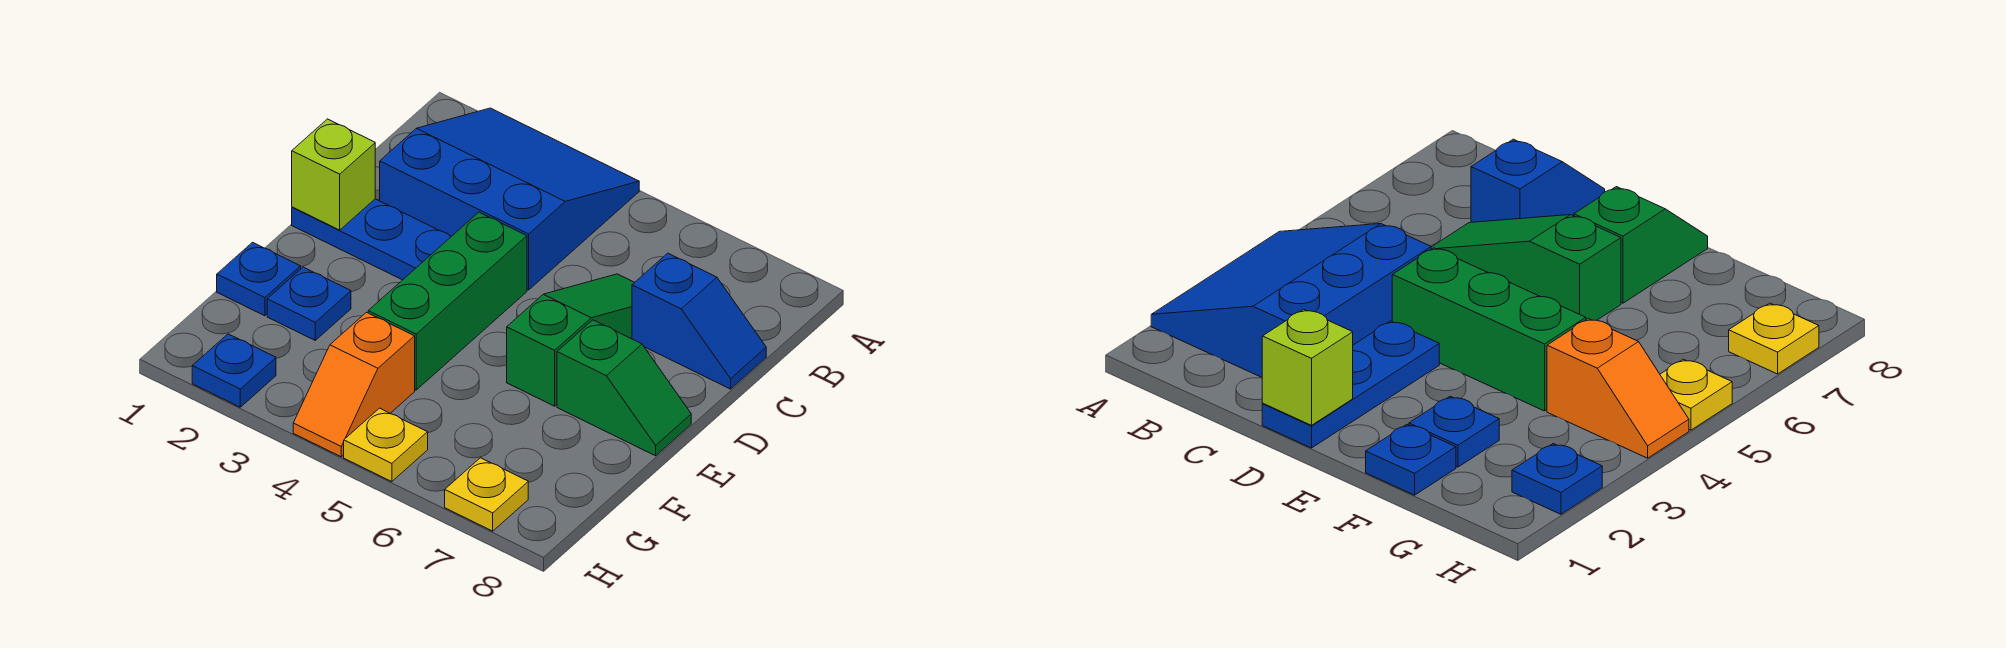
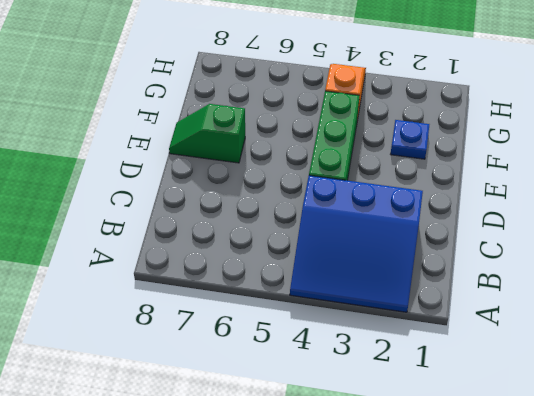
none -> green 1x3 slope [507,274,635,406]
none -> blue 1x2 slope [632,253,766,389]
none -> blue 1x3 plate [292,199,451,280]

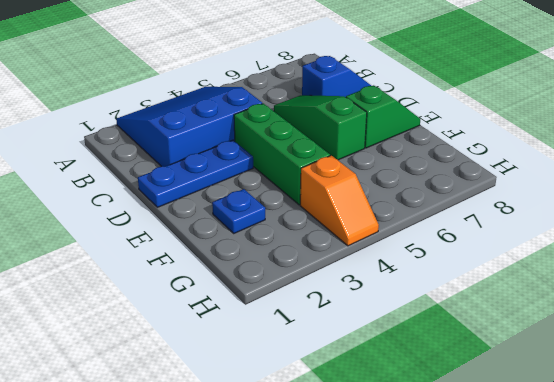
none -> blue 1x1 plate [217,242,301,316]
none -> blue 1x1 plate [192,334,276,407]
none -> yellow 1x1 plate [344,408,428,482]

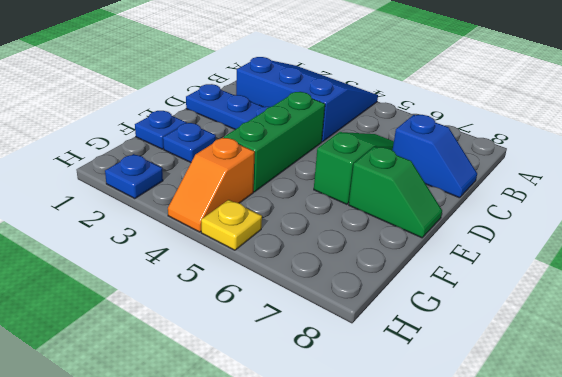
none -> yellow 1x1 plate [445,458,528,531]
none -> lime 1x1 brick [292,119,375,230]

